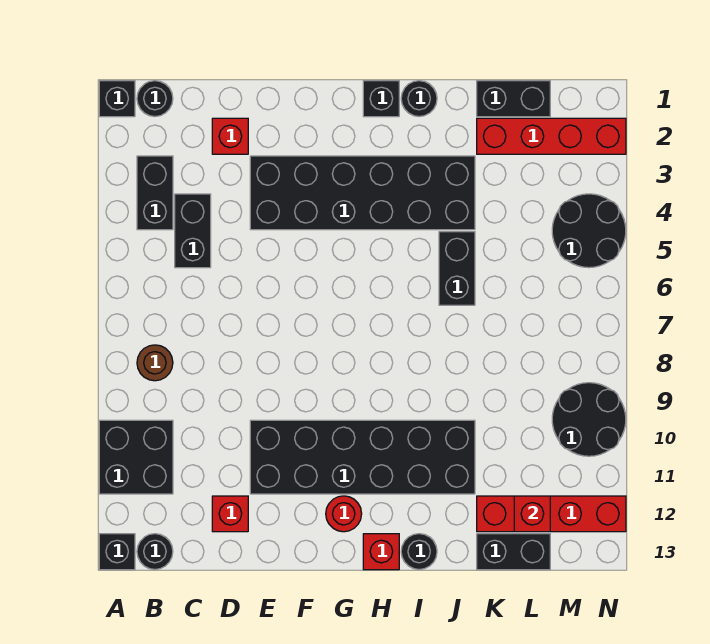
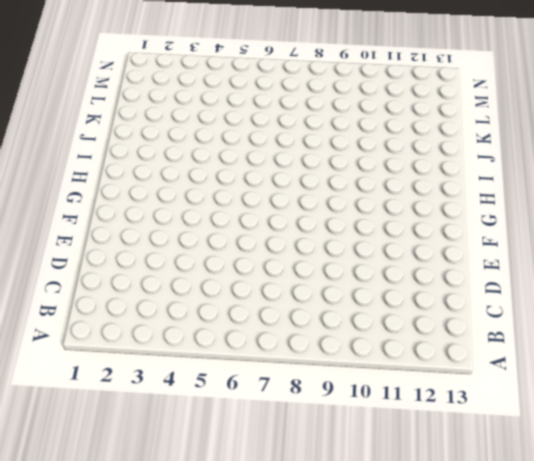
none -> black 1x1 brick [99,81,135,117]
none -> black 2x2 brick [99,420,173,494]
none -> black 1x1 brick [99,534,135,570]

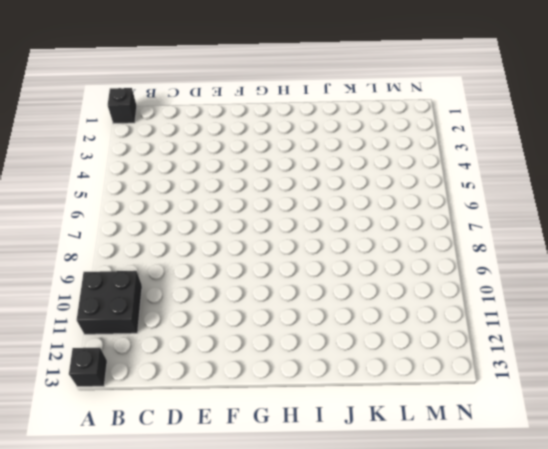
none -> black 1x1 round brick [137,81,173,117]
none -> black 1x2 brick [137,156,173,230]
none -> brown 1x1 round brick [137,345,173,381]

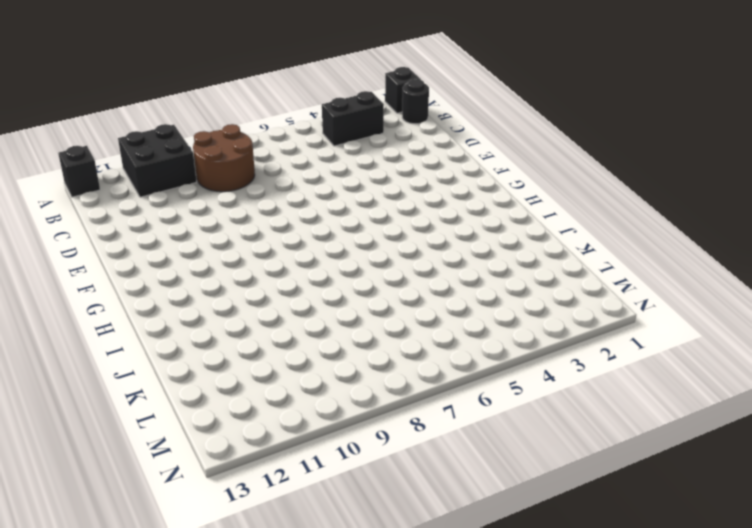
brown 2x2 round brick [193,124,255,192] -> brown 1x1 round brick [137,345,173,381]
none -> black 1x1 round brick [137,534,173,569]
none -> black 1x2 brick [175,194,211,268]
none -> red 1x1 brick [212,118,248,154]

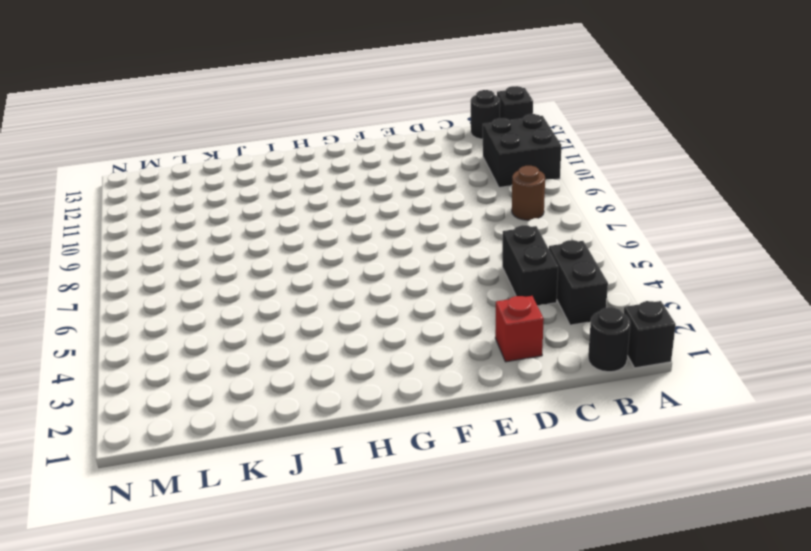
none -> red 1x1 brick [212,496,248,532]
none -> black 2x6 brick [250,156,475,230]
none -> black 2x6 brick [250,420,475,494]

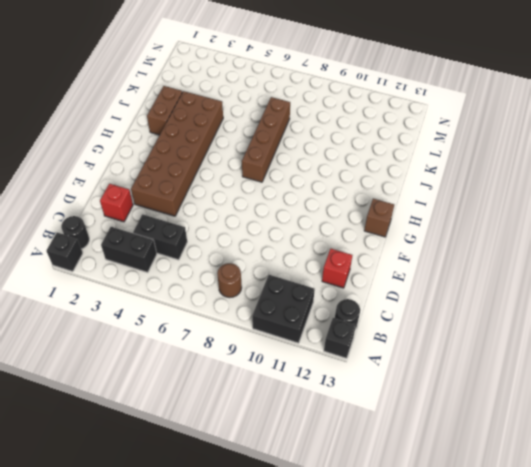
brown 2x6 brick [131,91,223,216] -> black 2x6 brick [250,156,475,230]
brown 1x1 brick [364,199,394,237] -> none
brown 1x4 brick [242,97,290,182] -> none
brown 1x2 brick [147,86,182,135] -> none
none -> black 2x6 brick [250,420,475,494]
none -> red 1x1 round brick [326,496,362,532]
none -> black 1x1 brick [363,81,399,117]

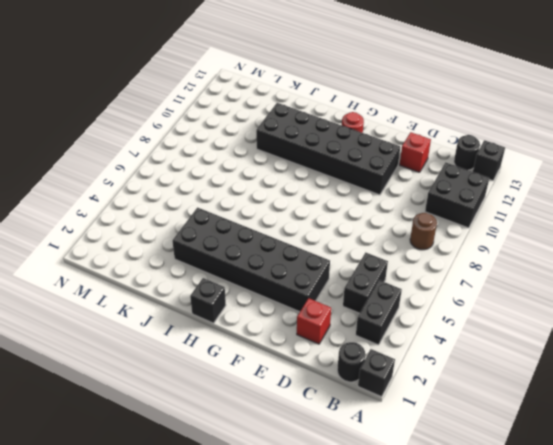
none -> red 1x1 brick [363,534,399,570]
none -> black 1x1 round brick [401,81,437,117]
none -> black 1x1 round brick [401,534,437,569]

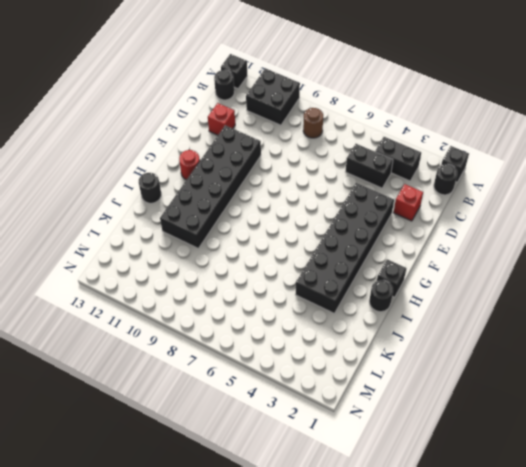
none -> red 1x1 brick [363,534,399,570]
none -> black 1x2 brick [439,232,475,305]
none -> black 1x2 brick [477,81,550,117]

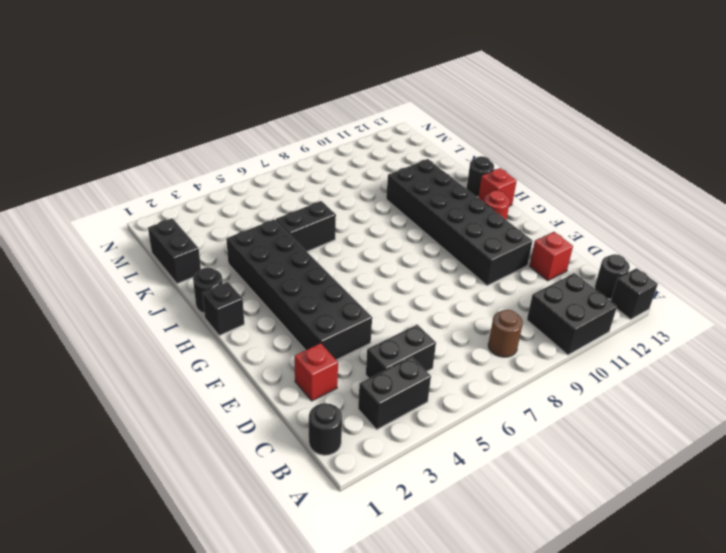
none -> black 1x1 brick [99,81,135,117]
none -> red 1x4 brick [477,118,626,154]
none -> red 1x4 brick [477,496,626,532]

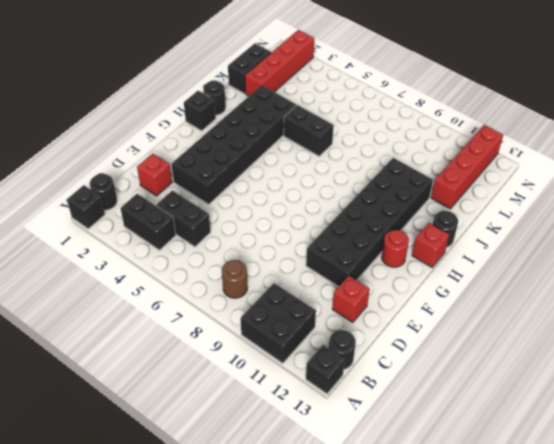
none -> black 1x2 brick [477,534,550,570]
none -> black 2x2 round brick [552,194,626,268]
none -> black 2x2 round brick [552,383,626,456]

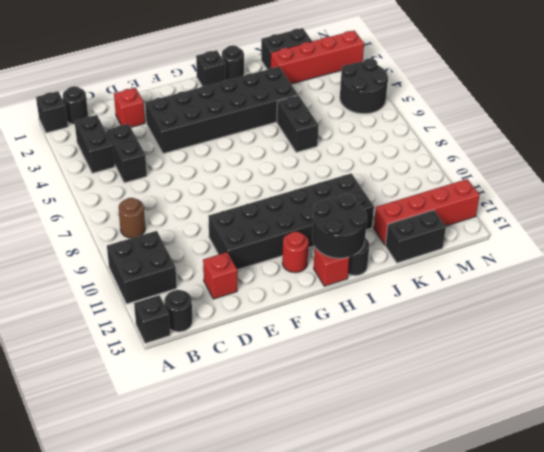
black 2x2 round brick [312,194,367,258] -> black 2x2 round brick moved to [552,383,626,456]
none -> red 1x1 brick [514,496,550,532]

